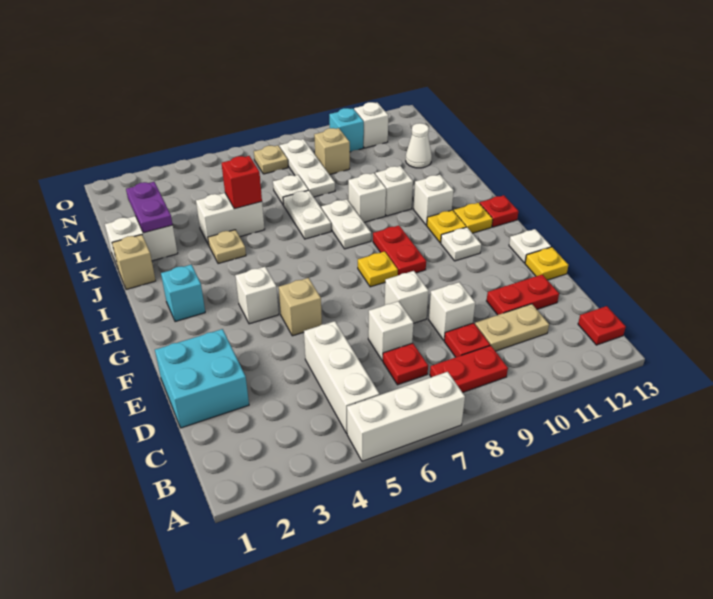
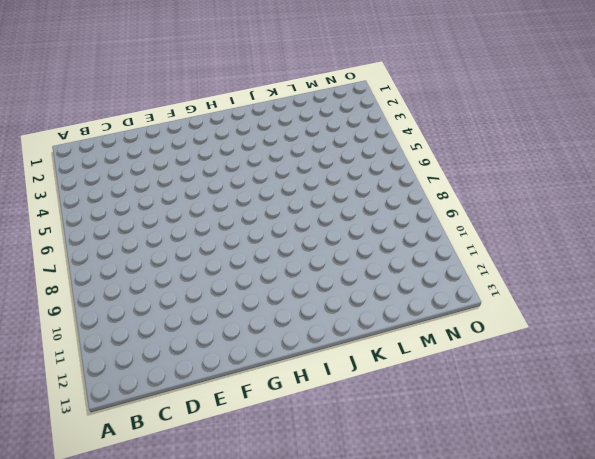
none -> white 1x3 brick [347,372,465,461]
none -> white 1x3 brick [304,321,379,433]
none -> red 1x2 plate [430,346,508,393]
none -> red 1x1 plate [578,306,626,345]

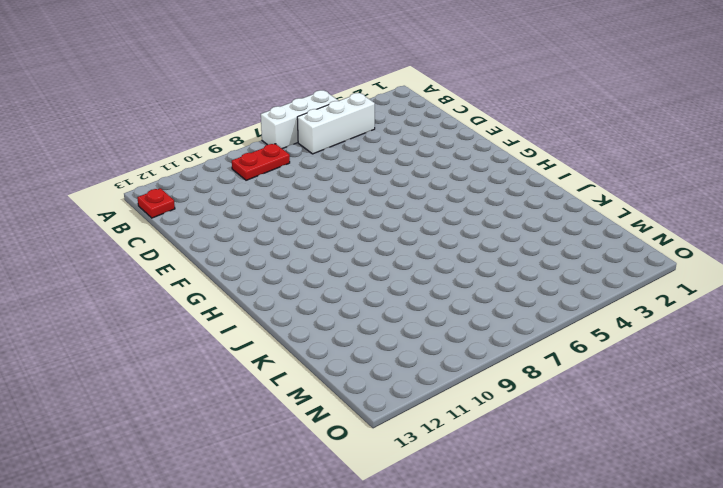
white 1x3 brick [297,93,375,154] -> white 1x3 brick turned to [304,321,379,433]
none -> red 1x1 plate [383,343,428,385]
none -> red 1x1 plate [444,323,490,357]
none -> tan 1x2 plate [475,304,549,351]
none -> cyan 2x2 brick [155,329,249,428]

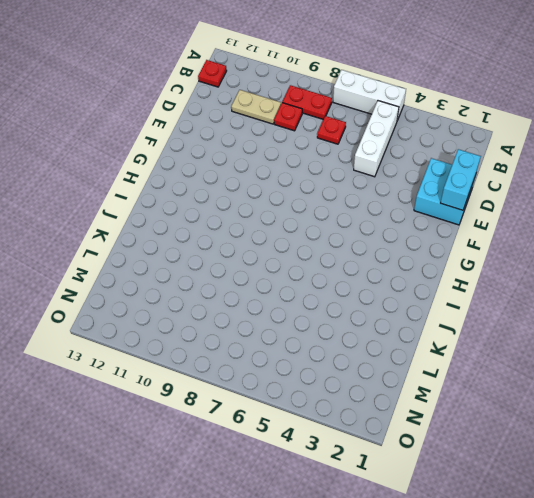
cyan 1x2 brick [441,149,481,210] -> none
none -> white 1x1 brick [368,301,413,361]
none -> white 1x1 brick [429,282,475,340]
none -> red 1x2 plate [487,275,559,315]
none -> white 1x1 brick [385,271,429,323]

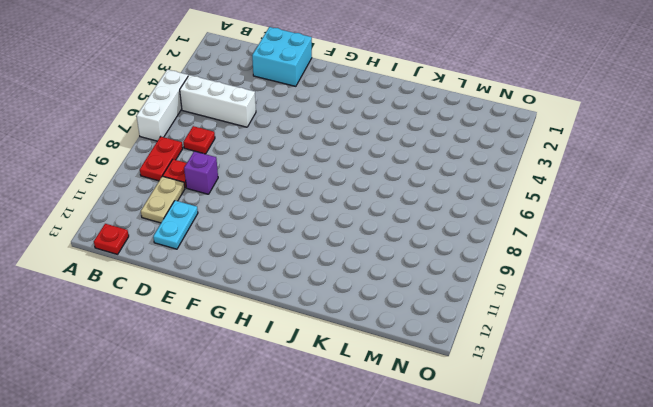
purple 1x1 brick [184,151,218,194] -> white 1x1 brick [429,282,475,340]
cyan 1x2 plate [153,201,198,249] -> red 1x2 plate [487,275,559,315]
none -> white 1x1 brick [368,301,413,361]
none -> white 1x1 brick [385,271,429,323]
none -> yellow 1x1 plate [525,247,568,280]
none -> tan 1x1 brick [279,278,322,336]

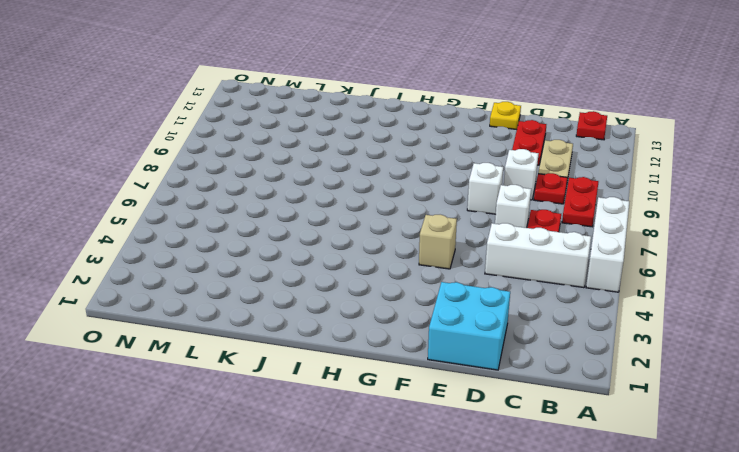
none -> white 1x1 plate [509,229,551,263]
none -> white 1x1 brick [235,267,279,324]
none -> yellow 1x1 plate [358,251,398,287]
none -> red 1x2 plate [373,226,426,275]

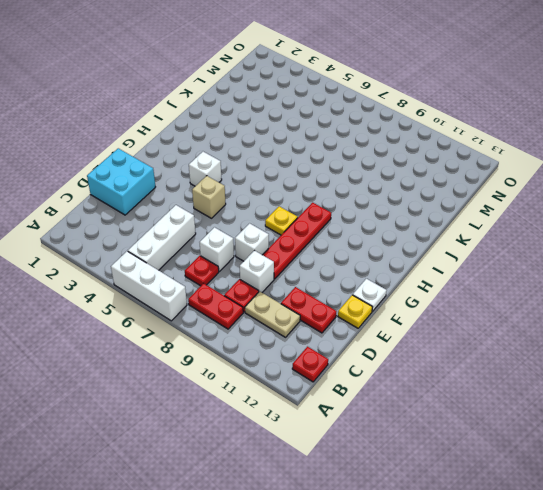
red 1x4 plate [263,203,331,279] -> red 1x2 plate [373,226,426,275]
none -> white 1x1 plate [441,227,481,261]
none -> cyan 1x1 brick [161,265,205,322]
none -> yellow 1x1 plate [427,210,466,243]
none -> yellow 1x1 plate [454,203,493,233]

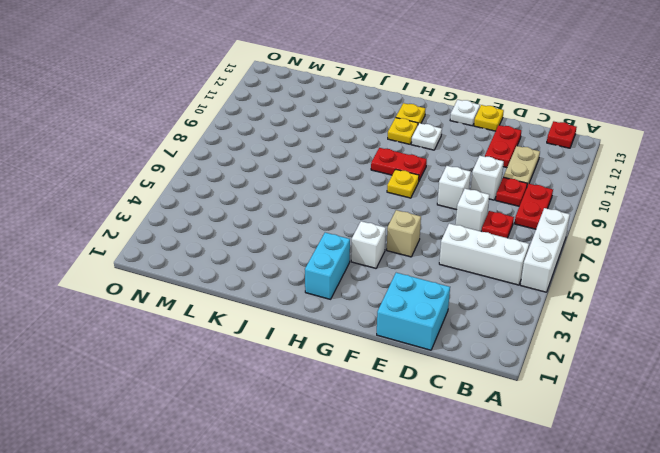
cyan 1x2 brick [305,233,350,299] -> cyan 1x1 brick [161,265,205,322]
none -> red 1x1 plate [480,195,518,227]
none -> white 1x2 plate [321,199,371,249]
none -> white 1x1 brick [413,175,454,225]
none -> tan 1x1 brick [112,235,156,290]

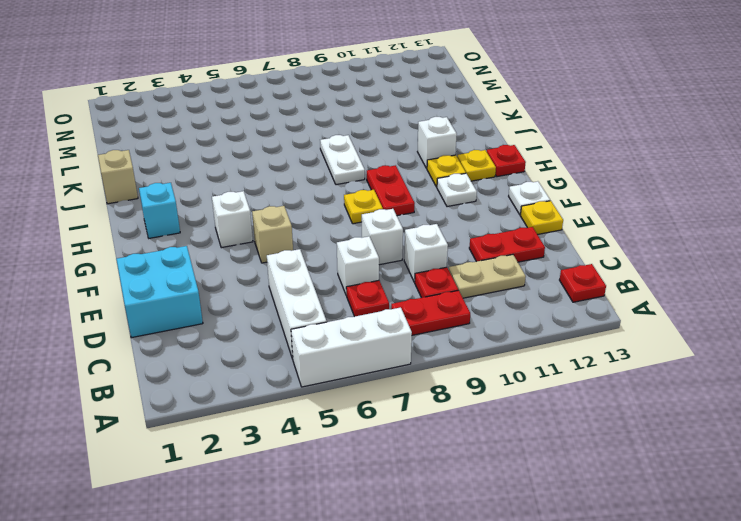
none -> tan 1x1 plate [208,230,246,264]
none -> white 1x2 plate [283,190,331,239]
none -> white 1x1 brick [348,173,386,222]
none -> white 1x1 brick [375,166,413,216]

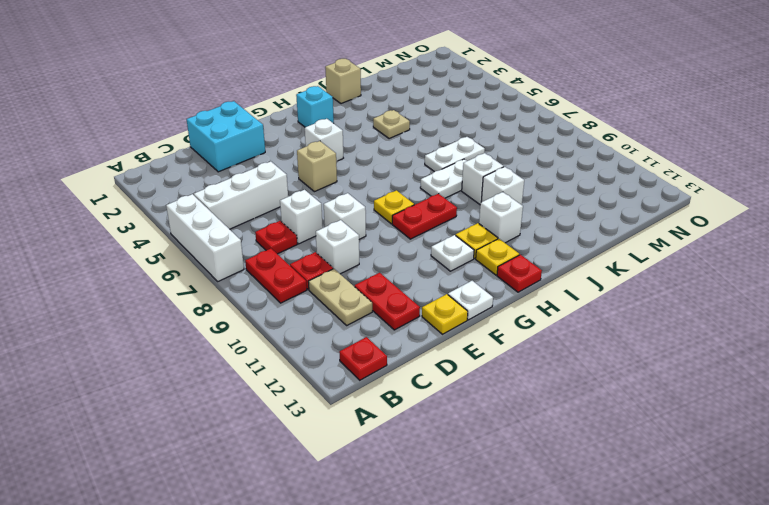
none -> white 1x2 brick [105,216,178,268]
none -> white 1x2 brick [196,193,265,245]
none -> white 1x1 plate [273,175,308,205]
none -> white 1x3 plate [280,139,335,197]

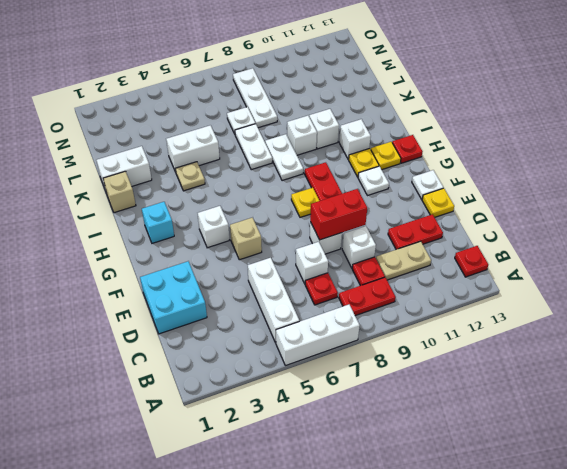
red 1x2 brick [310,189,367,240] -> none
none -> white 1x1 cone [406,123,432,168]
none -> tan 1x1 brick [314,128,350,175]
none -> tan 1x1 plate [254,145,288,174]
none -> cyan 1x1 brick [329,108,364,152]

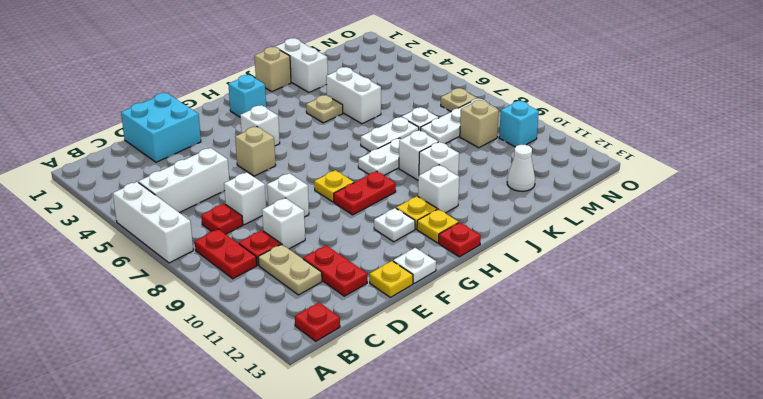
none -> white 1x1 brick [354,102,388,148]
none -> purple 1x2 plate [126,182,173,233]
none -> red 1x1 brick [221,156,262,209]

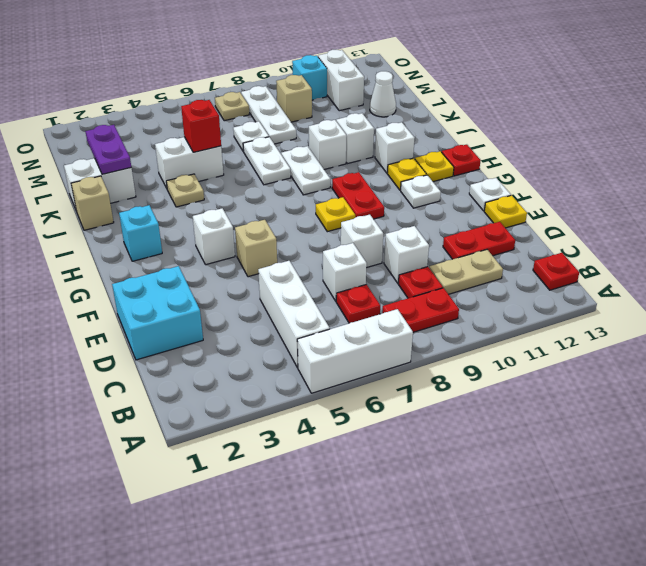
white 1x2 brick [318,50,364,111] -> white 1x1 brick [354,102,388,148]

